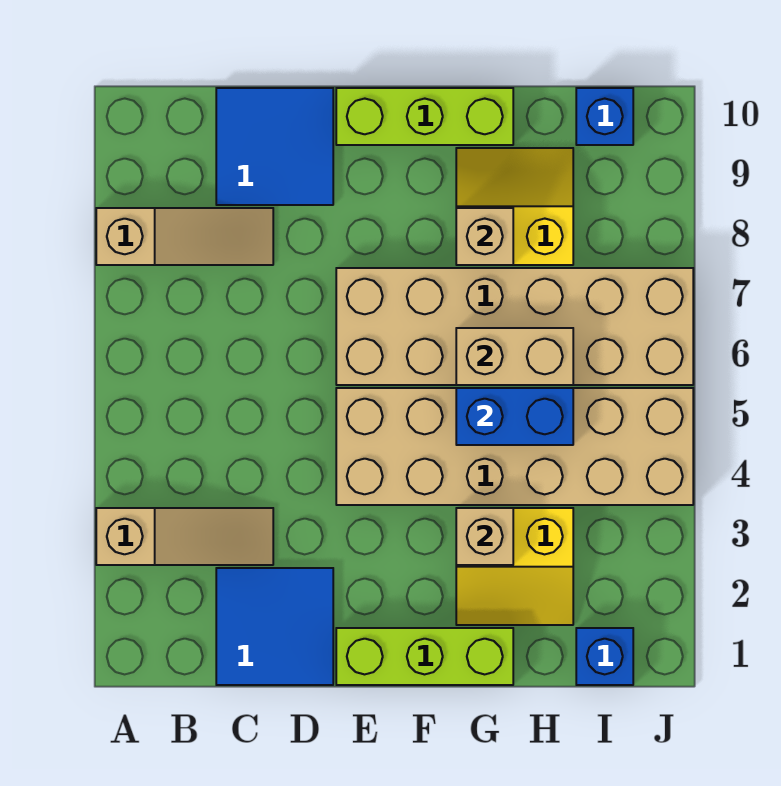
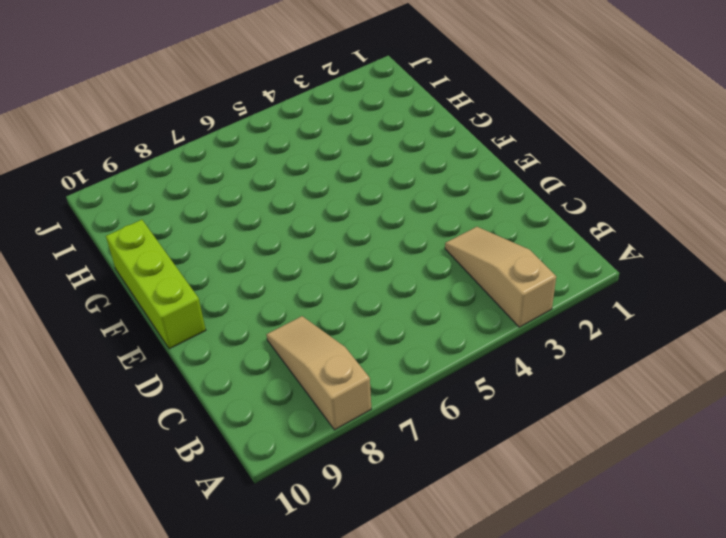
none -> blue 2x2 tile [216,568,333,685]
none -> blue 2x2 tile [216,88,333,205]
none -> lime 1x3 brick [336,628,513,685]

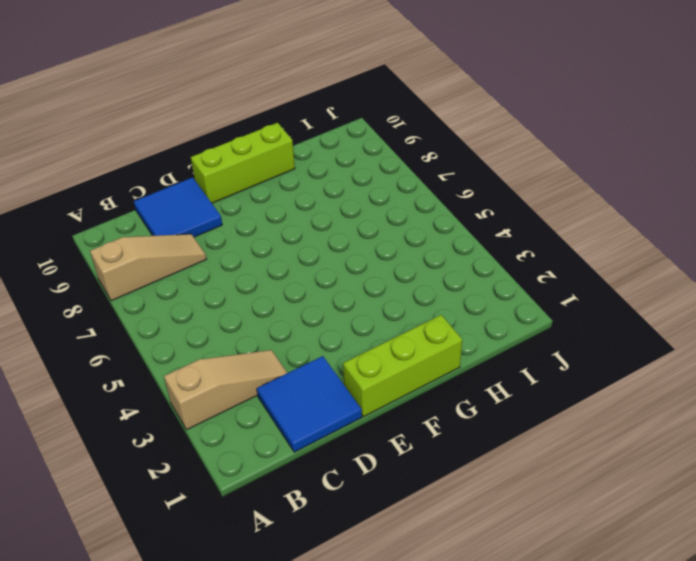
none -> tan 2x6 brick [336,388,693,505]
none -> tan 2x6 brick [336,268,693,385]
none -> yellow 2x2 slope [456,508,573,625]

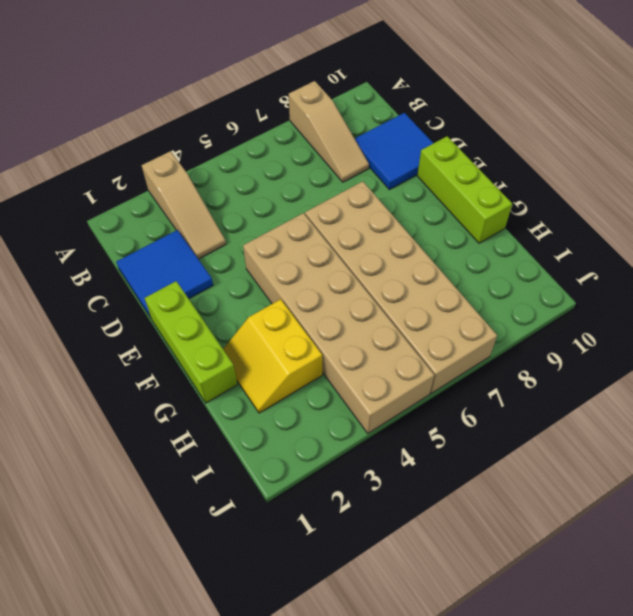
none -> yellow 2x2 slope [456,148,573,265]
none -> blue 1x1 brick [576,628,633,685]
none -> blue 1x1 brick [576,88,633,145]

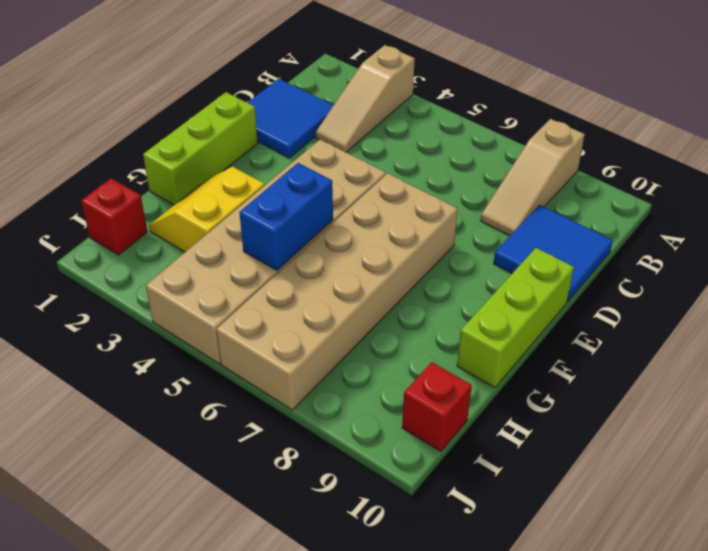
red 1x1 brick [81,178,147,255] -> blue 1x1 brick [576,628,633,685]
red 1x1 brick [402,362,472,451] -> blue 1x1 brick [576,88,633,145]
none -> yellow 2x2 slope [456,148,573,265]
none -> tan 1x1 brick [456,508,513,565]
none -> tan 1x2 brick [456,328,573,385]

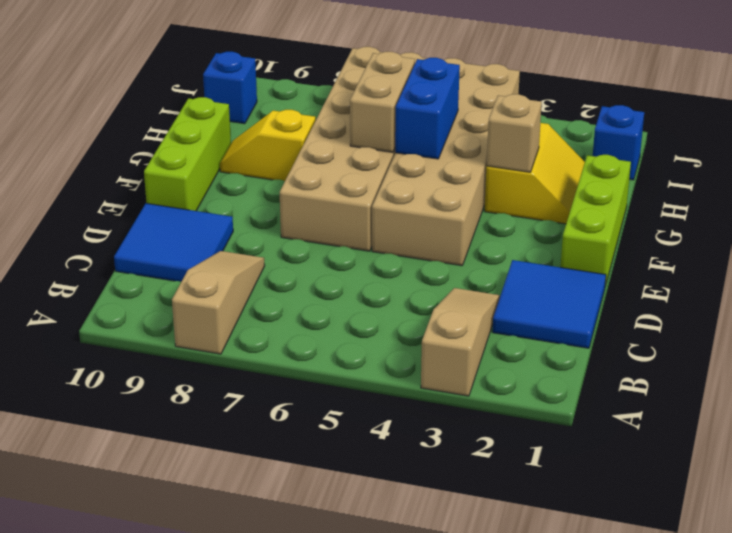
yellow 1x2 slope [220,110,316,181] -> yellow 2x2 slope [456,148,573,265]
none -> tan 1x1 brick [456,208,513,265]

